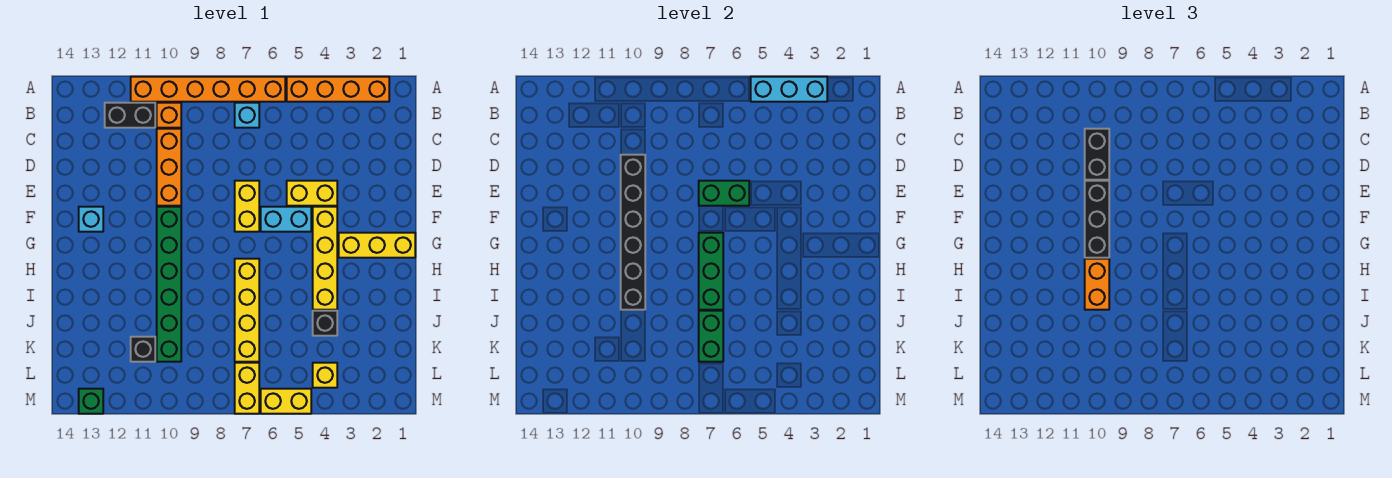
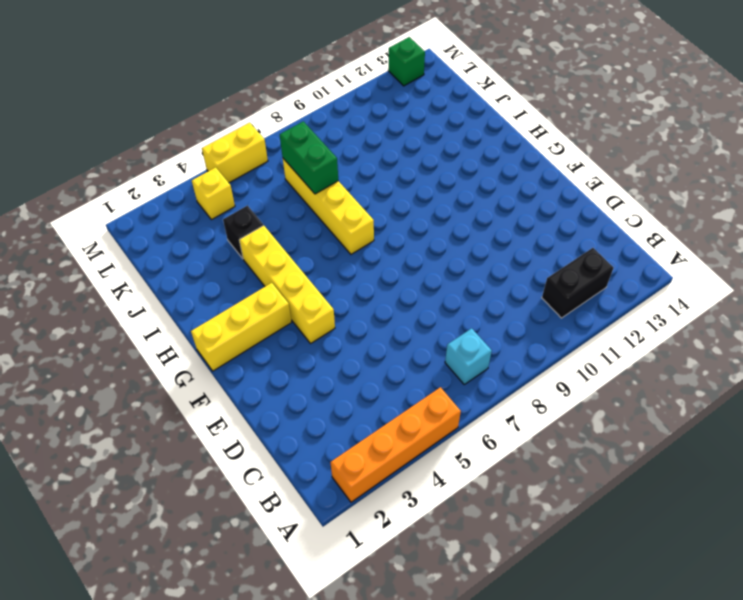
none -> orange 1x6 brick [131,77,285,102]
none -> orange 1x1 brick [157,103,181,128]
none -> orange 1x3 brick [157,129,181,206]

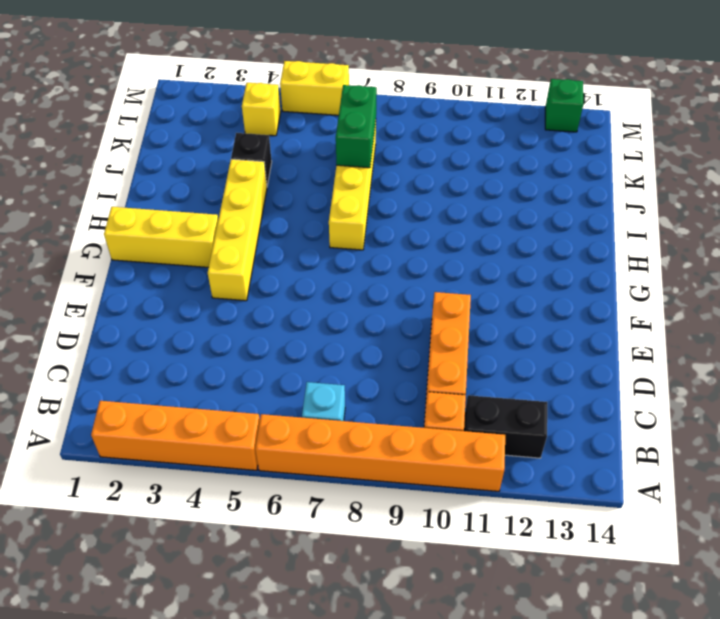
none -> yellow 1x2 brick [287,181,337,206]
none -> yellow 1x2 brick [235,181,259,232]
none -> cyan 1x2 brick [261,207,311,232]

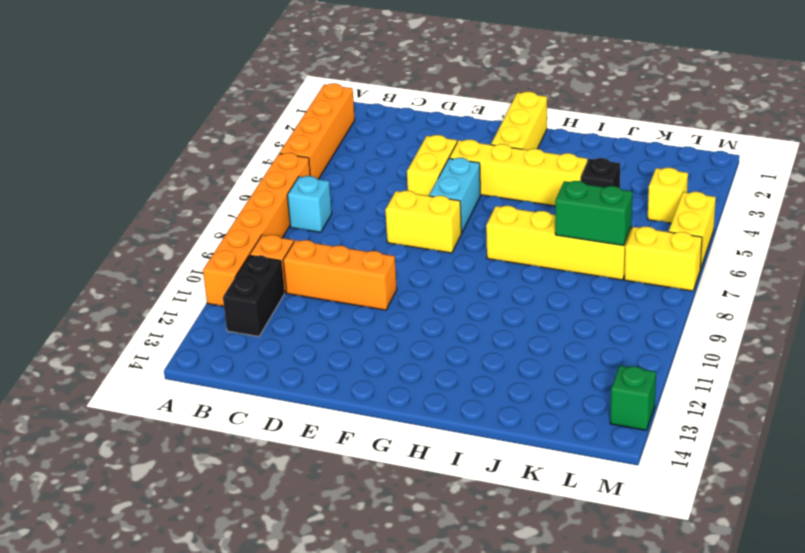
none -> green 1x6 brick [157,207,181,362]
none -> cyan 1x1 brick [79,207,103,232]
none -> black 1x1 brick [131,337,155,362]

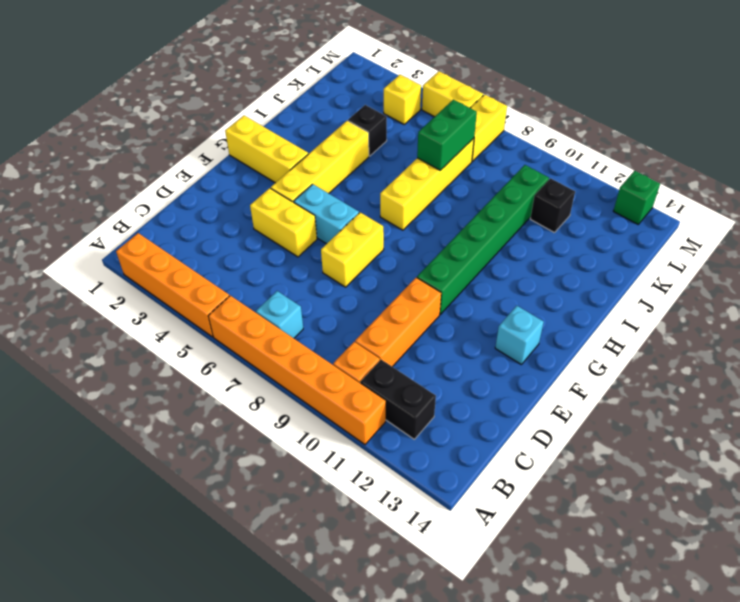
none -> cyan 1x3 brick [751,77,827,102]
none -> black 1x6 brick [621,155,645,310]
none -> green 1x2 brick [699,181,749,206]

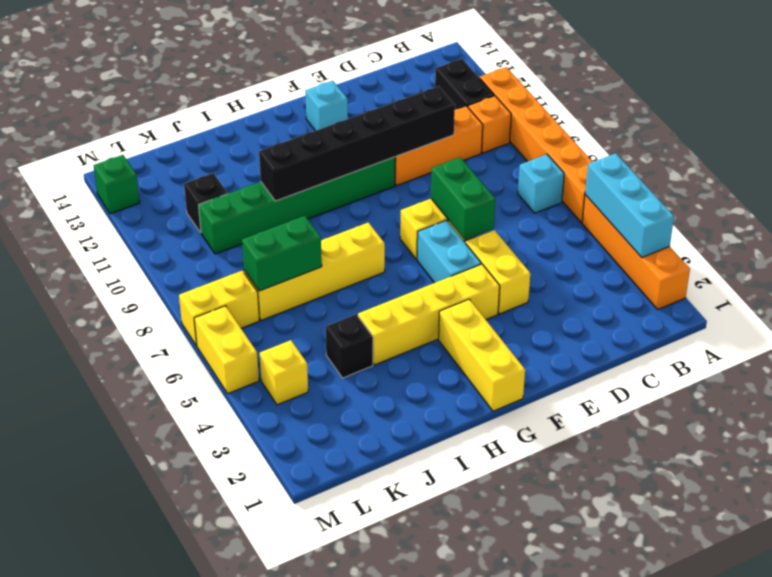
none -> green 1x3 brick [699,233,723,310]
none -> black 1x2 brick [1085,129,1109,180]
none -> black 1x3 brick [1085,181,1109,258]

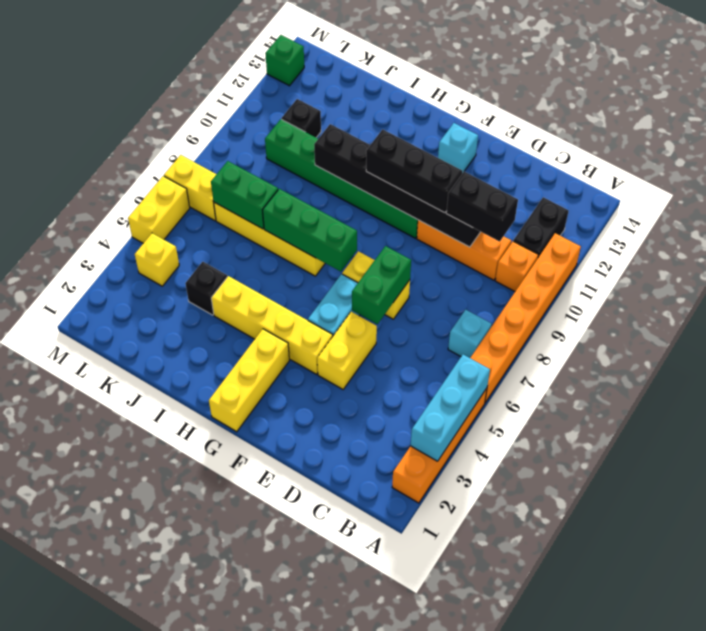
none -> orange 1x2 brick [1085,259,1109,310]

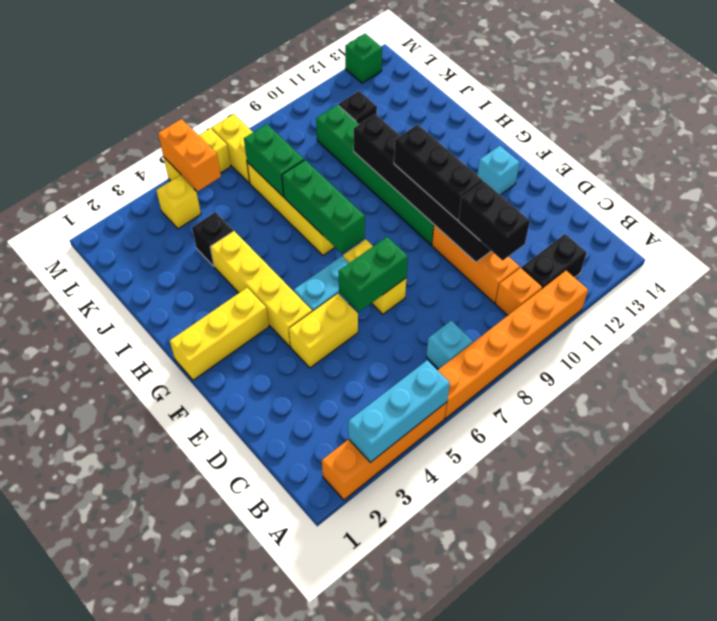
orange 1x2 brick [158,119,221,191] -> orange 1x2 brick moved to [1085,259,1109,310]

